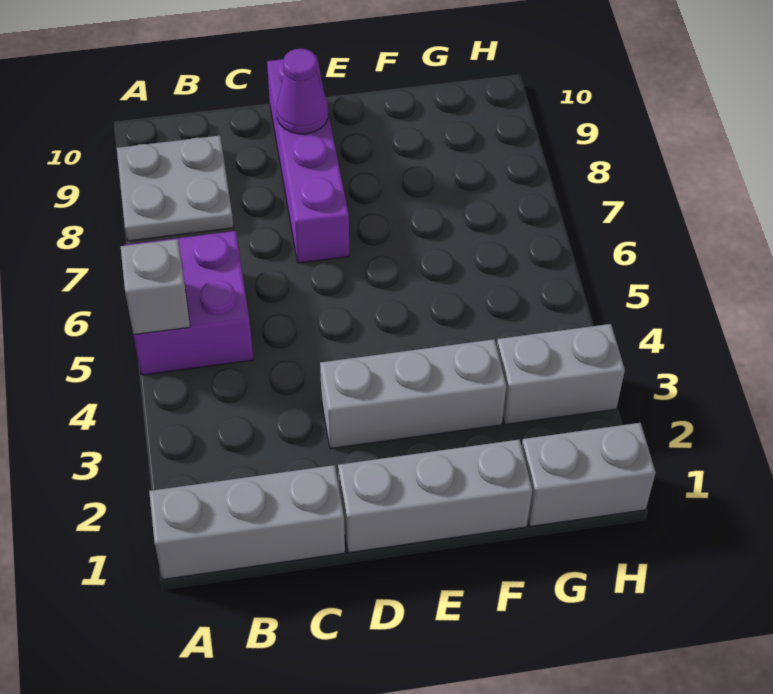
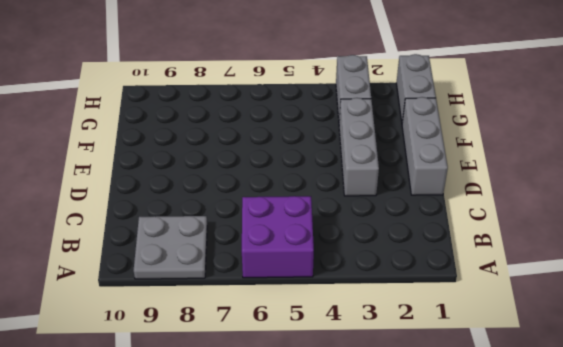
none -> grey 1x3 brick [149,465,345,580]
none -> purple 1x4 brick [267,55,349,263]

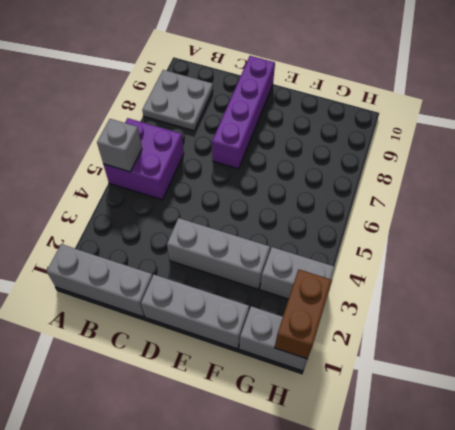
brown 1x2 brick [274,269,332,359] -> none
none -> purple 1x1 cone [277,49,328,134]

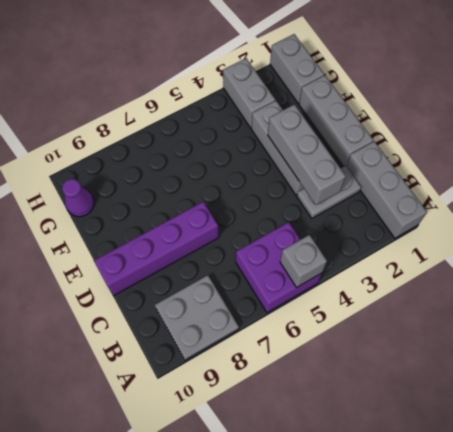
grey 1x2 plate [297,166,361,218] -> none
grey 1x3 brick [268,104,346,205] -> none
purple 1x1 cone [62,179,94,217] -> purple 1x1 cone moved to [277,49,328,134]

